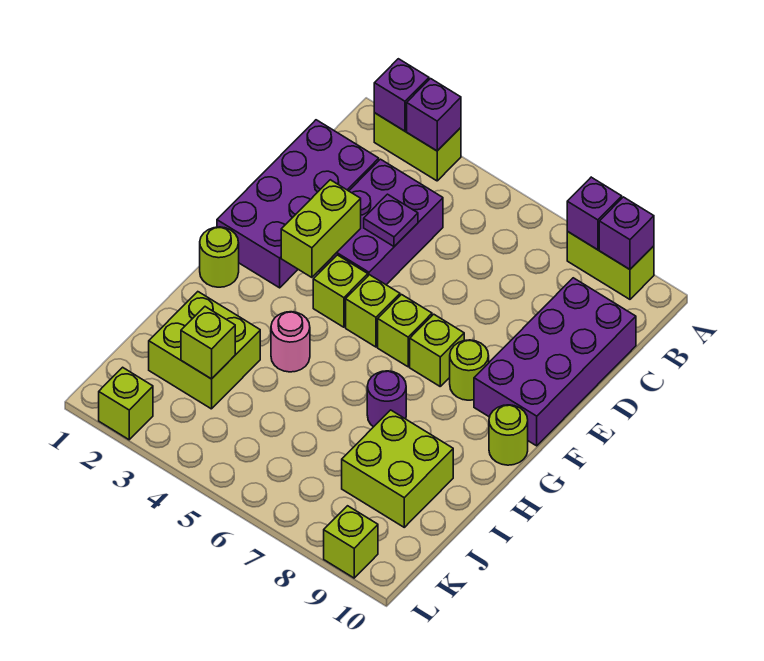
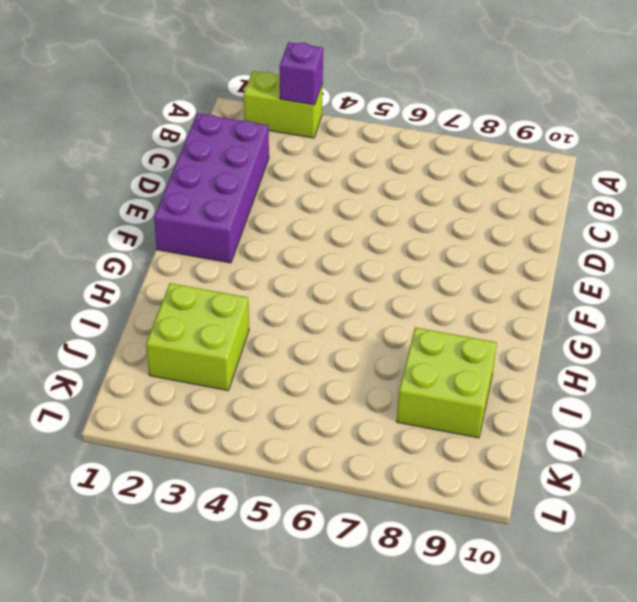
none -> lime 1x2 brick [567,231,654,299]
none -> purple 2x3 brick [319,159,443,285]
none -> purple 2x4 brick [474,278,636,446]

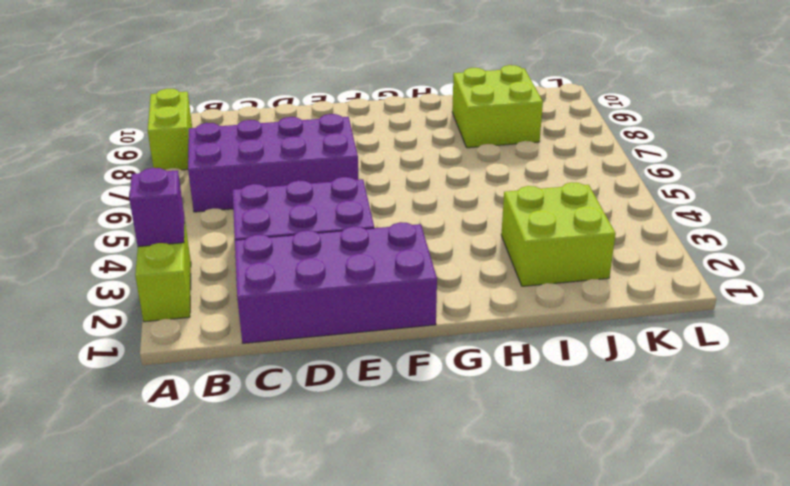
purple 2x4 brick [188,114,358,212] -> purple 2x4 brick moved to [474,278,636,446]
none -> lime 1x1 brick [313,255,368,327]
none -> lime 1x1 brick [346,275,400,347]
none -> lime 1x1 brick [378,295,432,367]

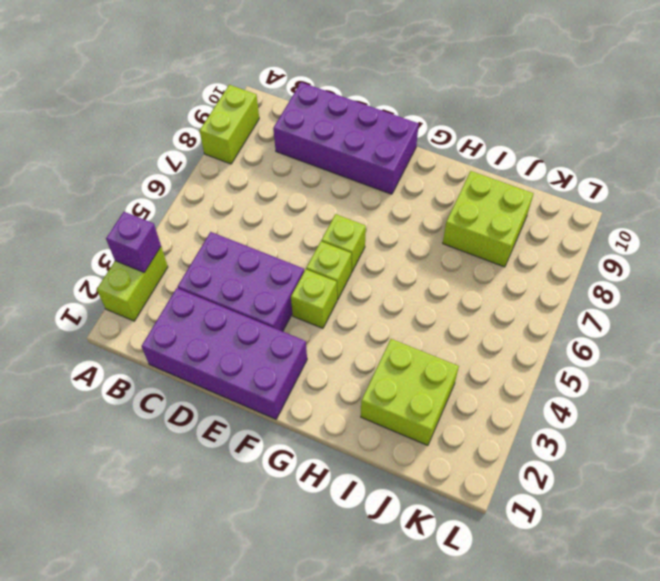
none -> lime 1x1 brick [410,314,464,386]
none -> lime 1x1 round brick [450,340,489,400]
none -> lime 1x1 round brick [200,227,239,287]

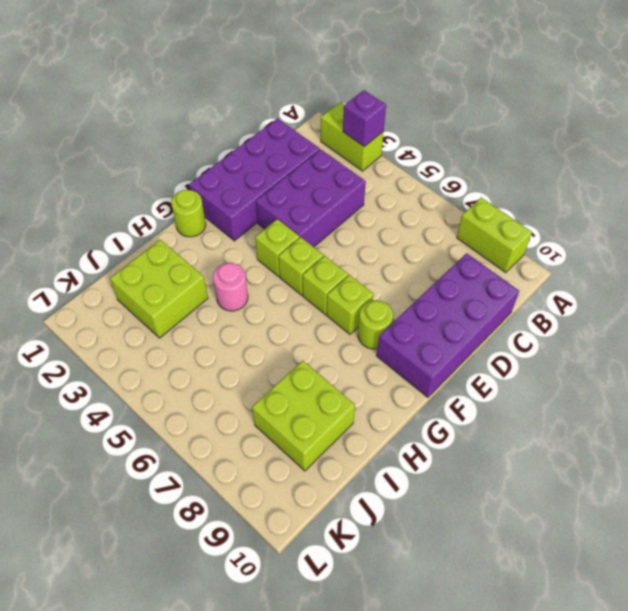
none -> lime 1x1 round brick [489,405,528,465]
none -> purple 1x1 round brick [367,371,406,427]
none -> lime 1x1 brick [99,367,153,440]

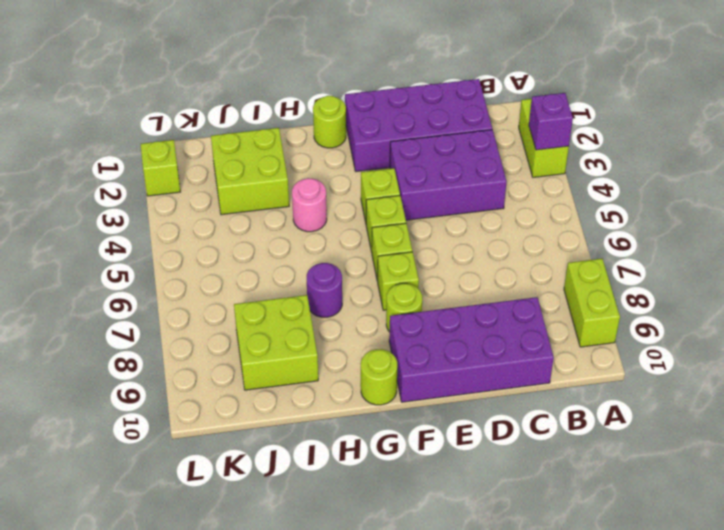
none -> lime 1x1 brick [324,506,378,578]
none -> purple 1x1 brick [374,59,429,131]
none -> purple 1x1 brick [567,177,622,250]

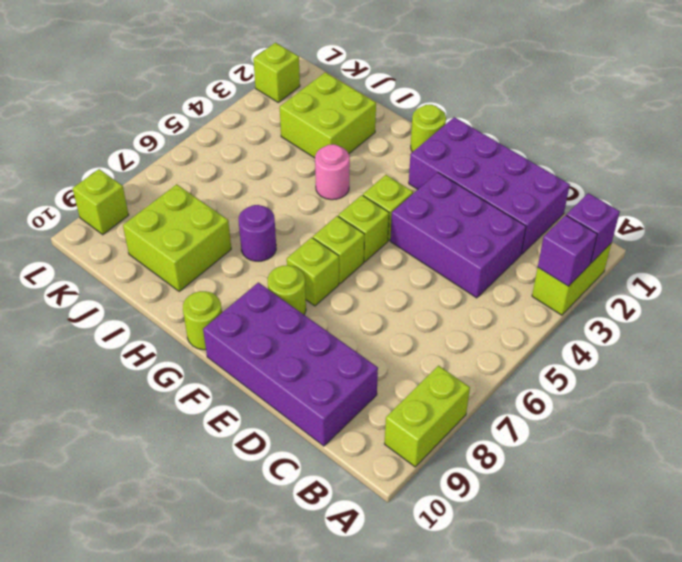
none -> purple 1x1 brick [567,177,622,250]
none -> purple 1x1 brick [599,197,654,269]
none -> purple 1x1 plate [364,194,418,246]

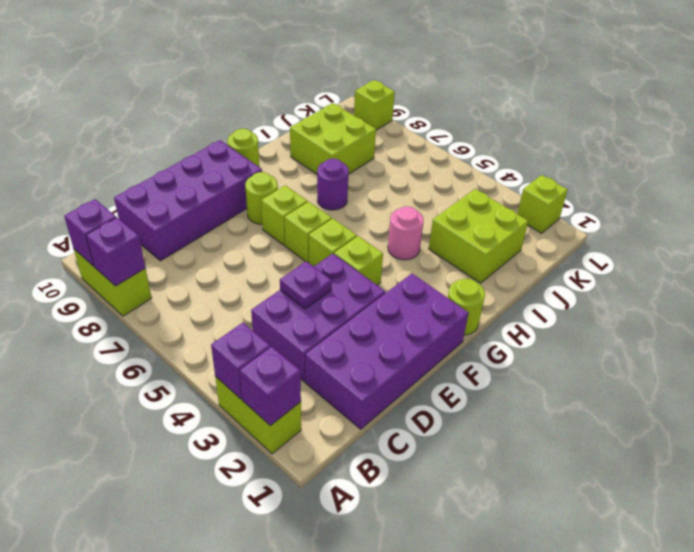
none -> lime 1x2 brick [281,180,361,277]
none -> lime 1x1 brick [181,307,235,379]

